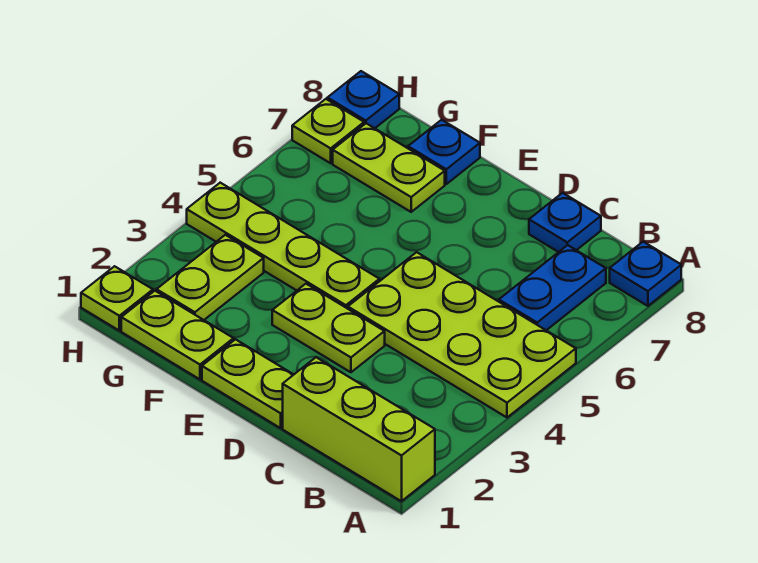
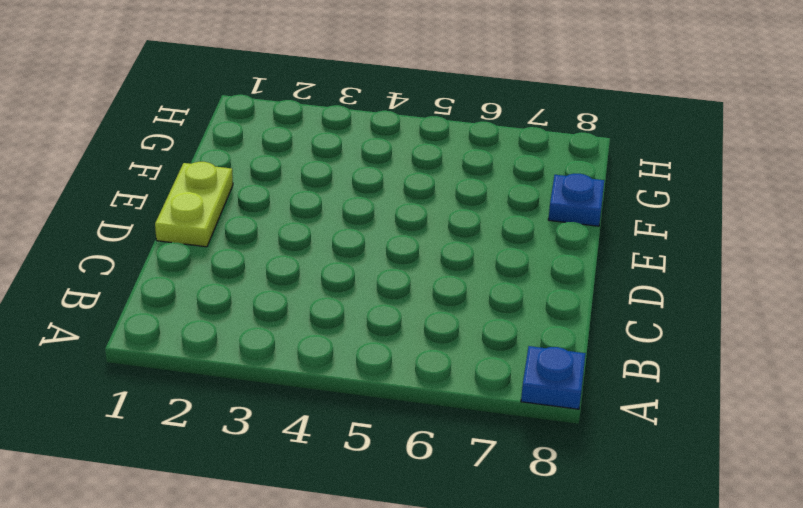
none -> lime 1x3 brick [283,357,435,501]
none -> lime 2x4 plate [348,252,576,418]
none -> blue 1x2 plate [499,245,606,330]

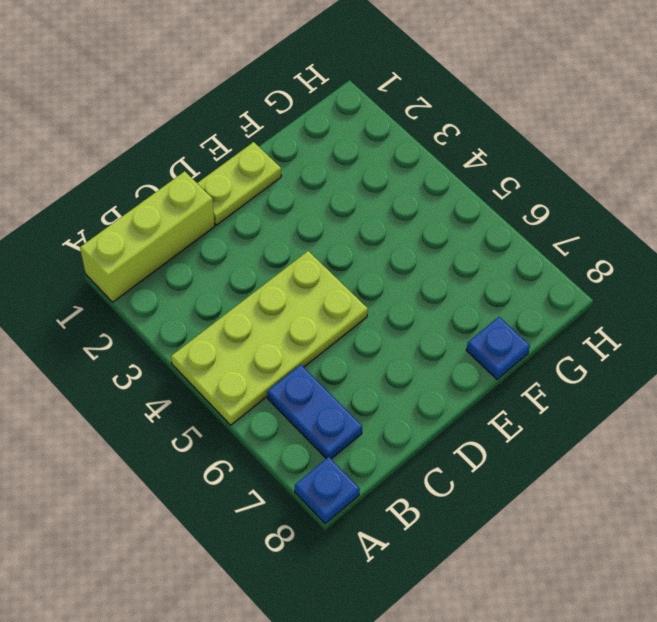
none -> blue 1x1 plate [529,193,601,252]
none -> lime 1x2 plate [272,284,385,372]
none -> lime 1x4 plate [187,183,379,309]

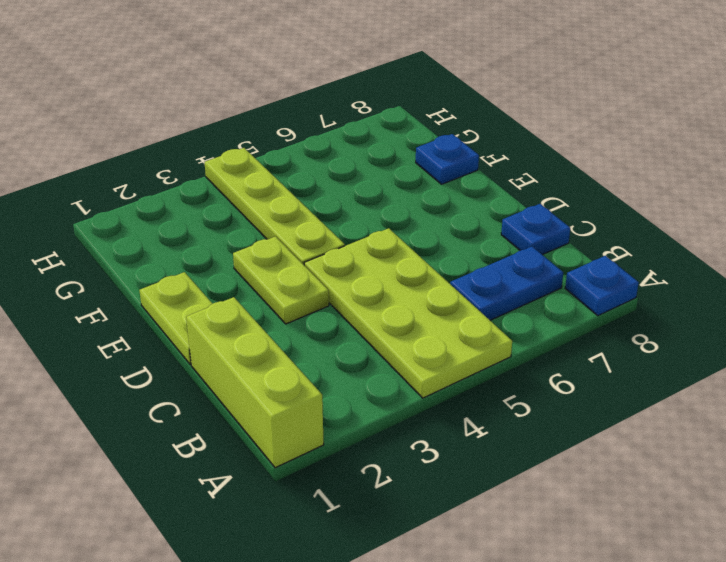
none -> lime 1x2 plate [121,291,234,379]
none -> lime 1x2 plate [333,123,445,212]
none -> lime 1x2 plate [157,235,264,320]

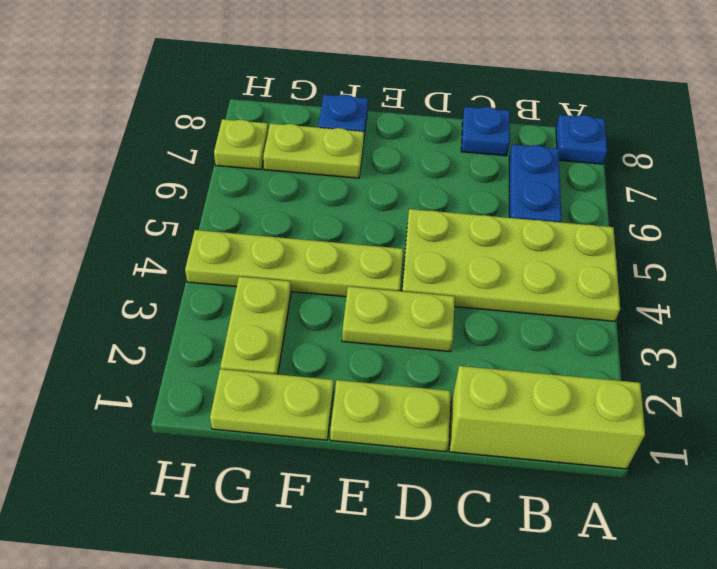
none -> lime 1x1 plate [81,266,153,331]
none -> blue 1x1 plate [327,71,399,128]

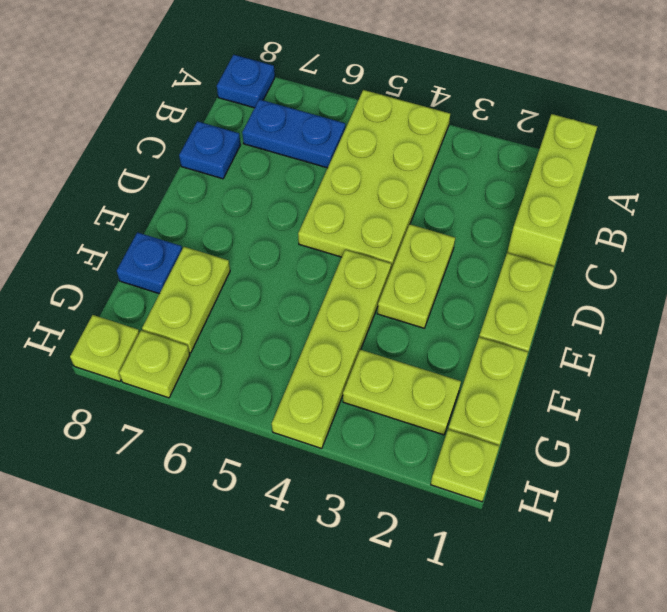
lime 1x1 plate [70,315,140,381] -> blue 1x1 plate [327,71,399,128]

